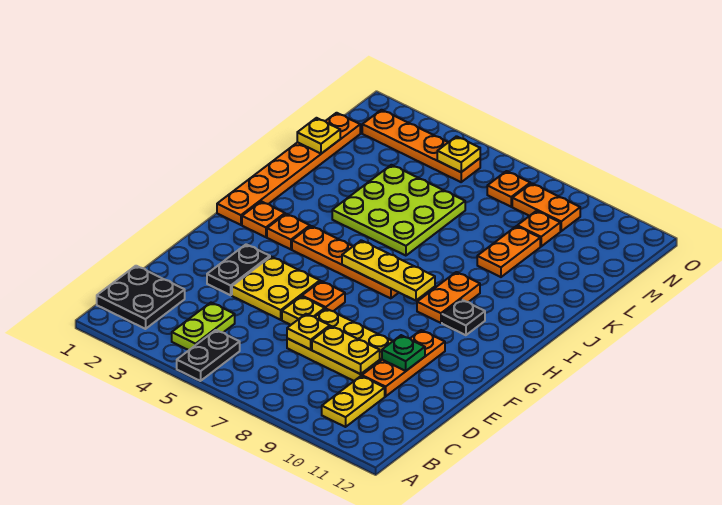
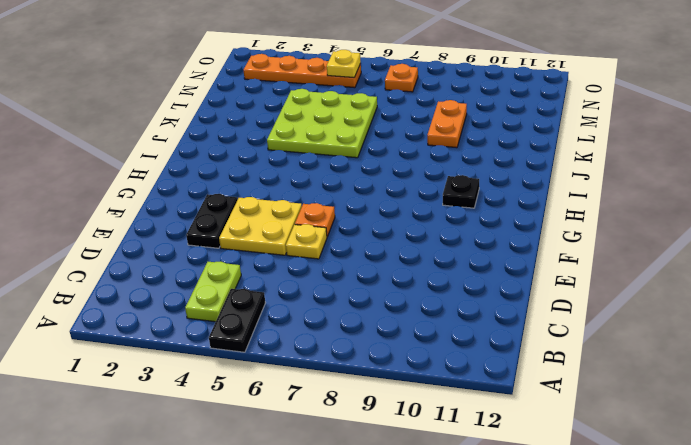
none -> black 2x2 plate [97,266,185,329]
none -> yellow 1x2 plate [322,376,385,427]
none -> yellow 2x3 plate [287,309,393,381]

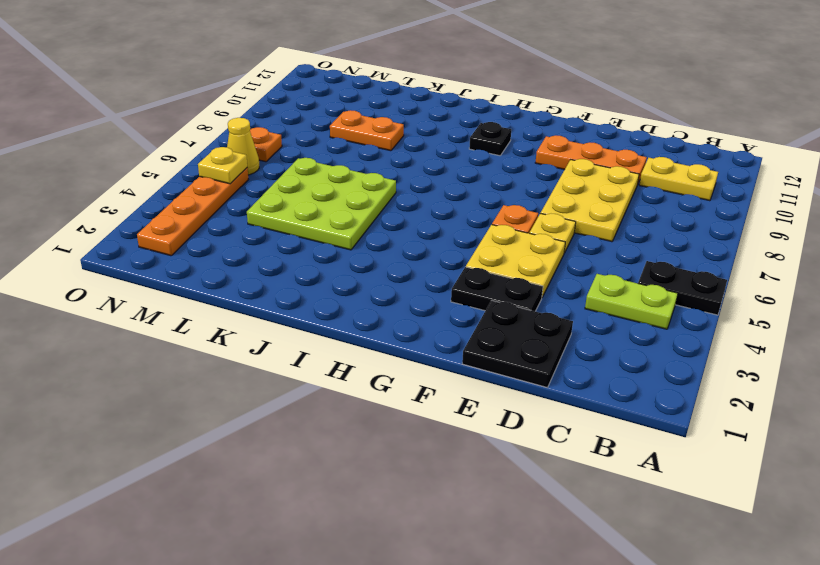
black 2x2 plate [462,300,573,388] -> black 2x2 plate moved to [97,266,185,329]
yellow 1x1 cone [227,118,259,175] -> none
none -> orange 1x6 plate [217,113,360,225]
none -> orange 1x1 plate [242,201,285,237]
none -> orange 1x1 plate [267,214,310,249]

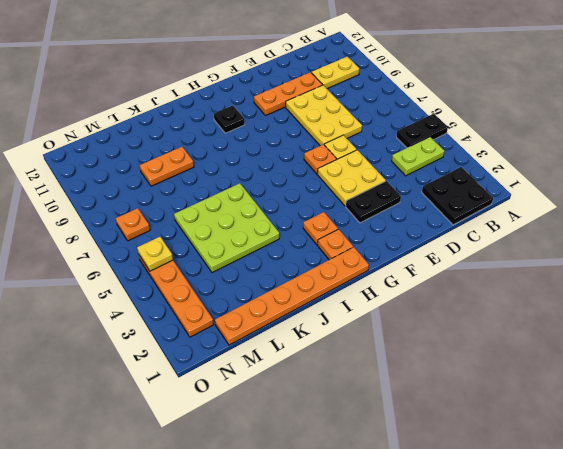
none -> orange 1x4 plate [292,226,399,298]
none -> orange 1x2 plate [417,272,480,323]
none -> orange 1x1 plate [517,211,560,246]

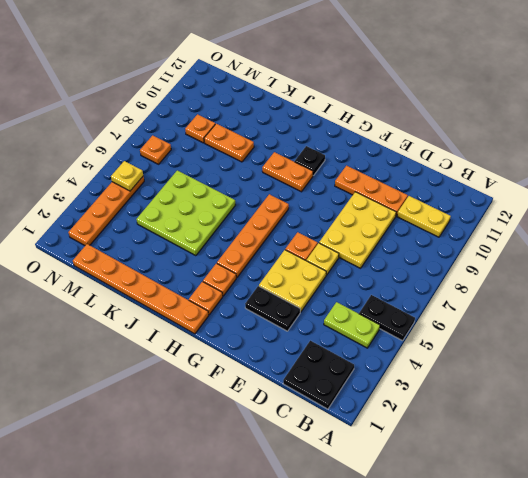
none -> orange 1x2 plate [512,183,580,231]
none -> yellow 1x1 plate [287,314,330,350]
none -> yellow 1x2 plate [312,326,380,374]

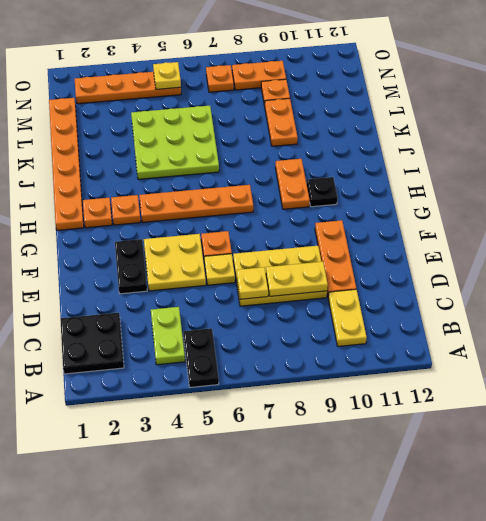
none -> green 1x1 plate [382,335,425,371]
none -> yellow 1x3 plate [342,240,435,301]
none -> yellow 1x1 plate [297,118,340,154]

